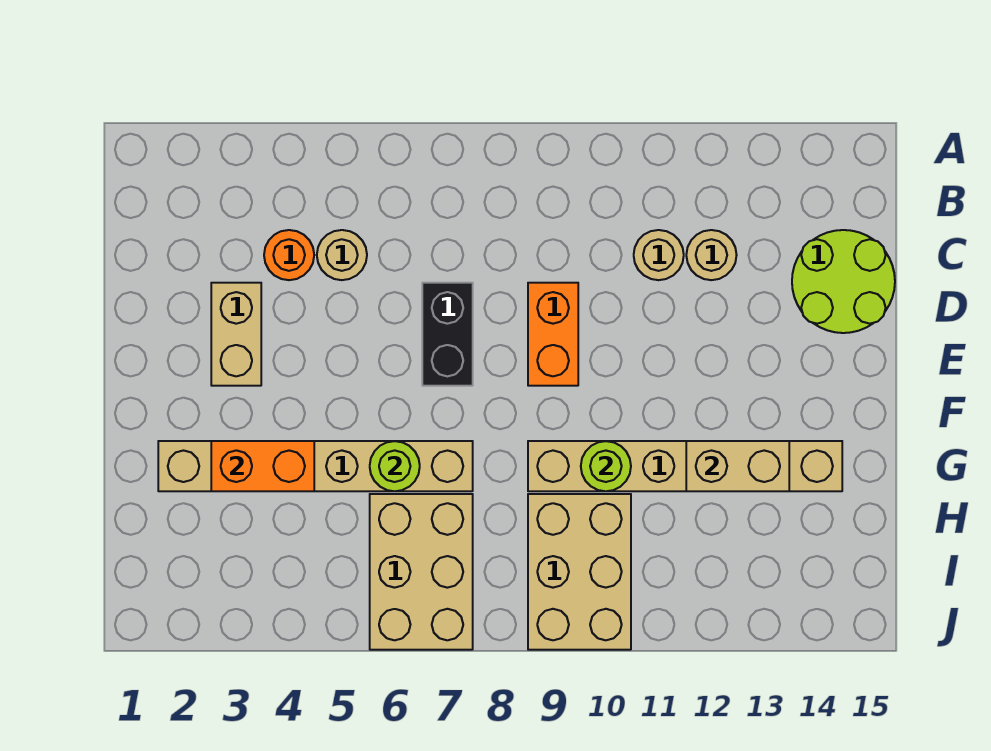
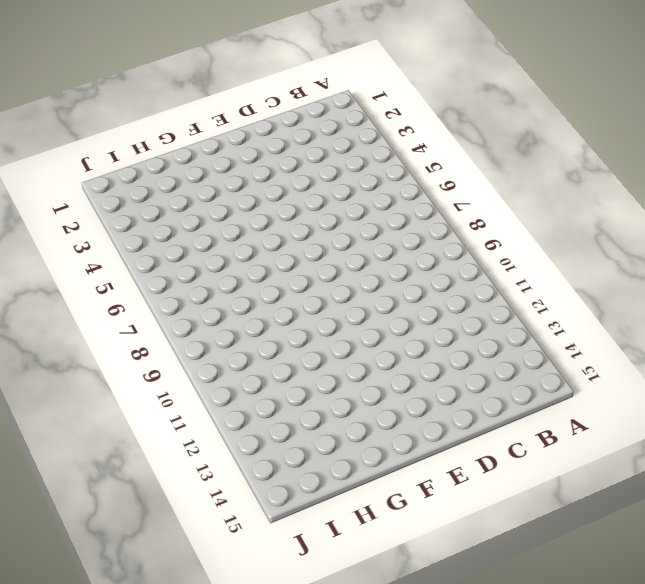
none -> orange 1x1 round brick [264,230,314,280]
none -> tan 1x1 round brick [317,230,367,280]
none -> tan 1x1 round brick [634,230,684,280]

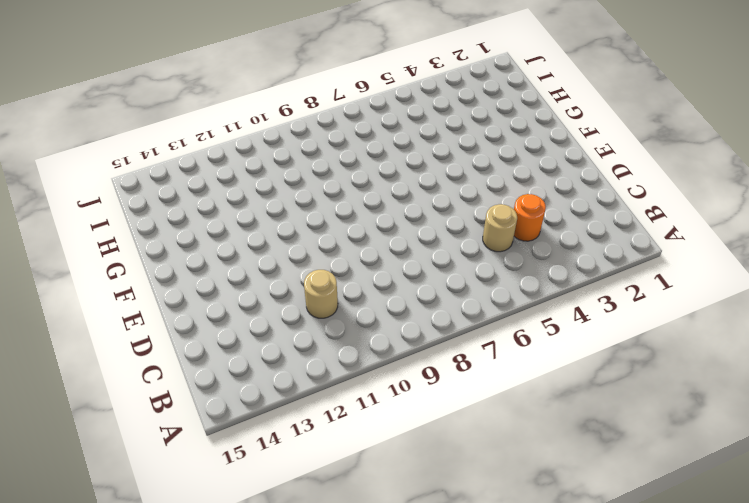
none -> tan 1x1 round brick [686,230,737,280]
none -> lime 2x2 round brick [792,230,895,333]
none -> tan 1x2 brick [211,283,261,386]

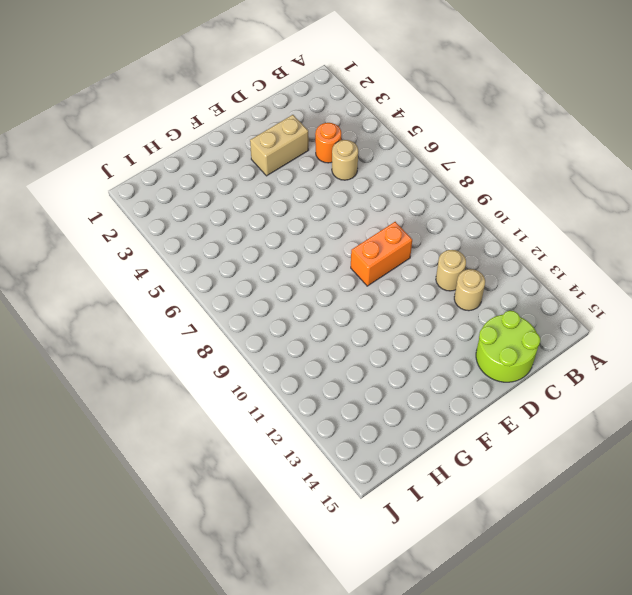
none -> black 1x2 brick [422,283,473,386]
none -> tan 1x6 brick [158,441,473,491]
none -> tan 1x6 brick [528,441,842,491]

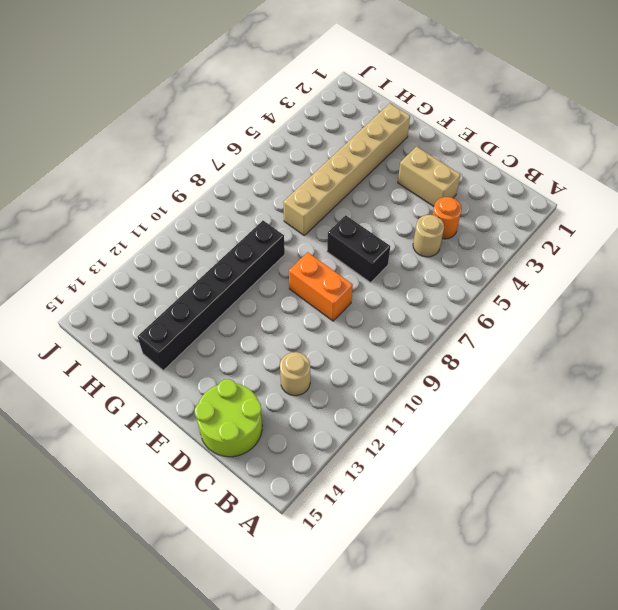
black 1x6 brick [138,221,285,370] -> tan 1x6 brick [528,441,842,491]
none -> tan 1x1 round brick [634,230,684,280]
none -> tan 2x3 brick [370,494,473,650]
none -> tan 2x3 brick [528,494,631,650]

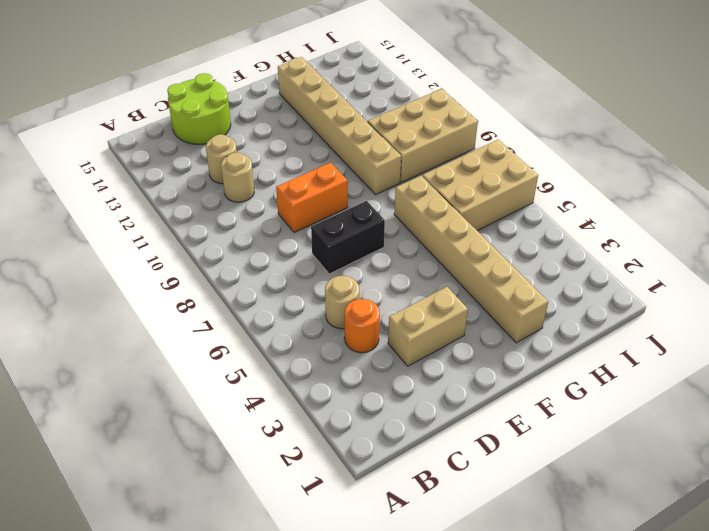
none -> orange 1x2 brick [211,441,314,491]
none -> lime 1x1 round brick [370,441,420,491]
none -> lime 1x1 round brick [581,441,631,491]

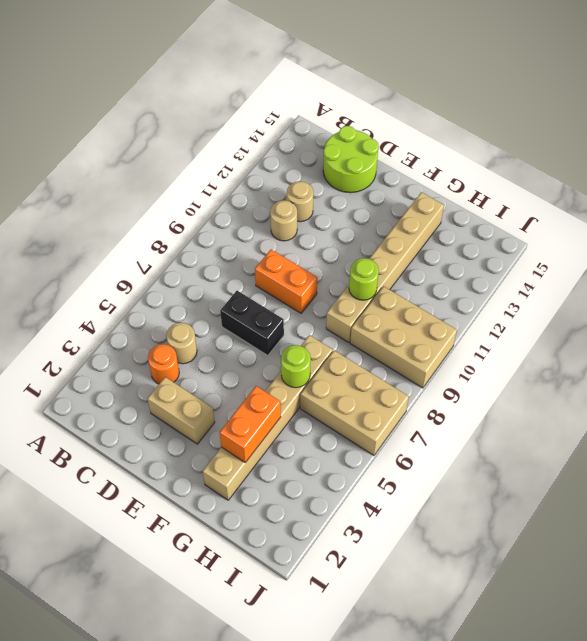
none -> tan 1x2 brick [686,441,789,491]

